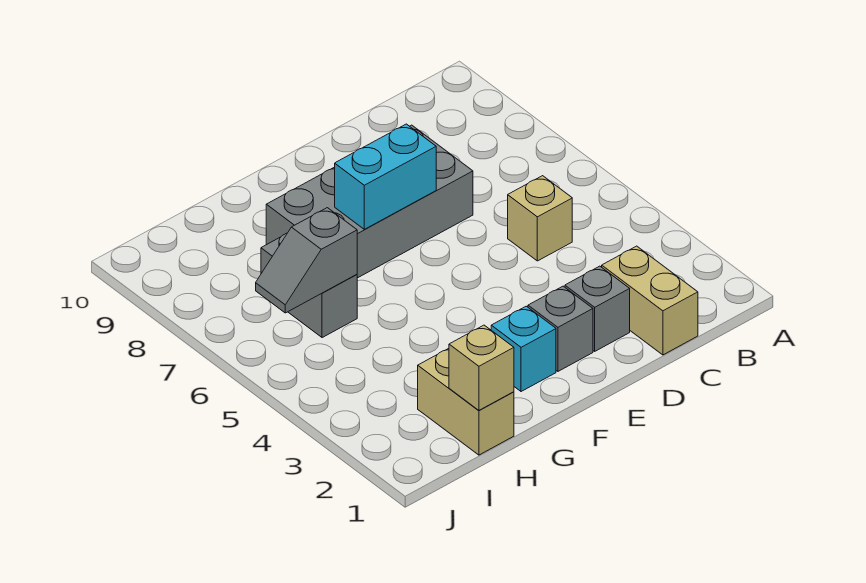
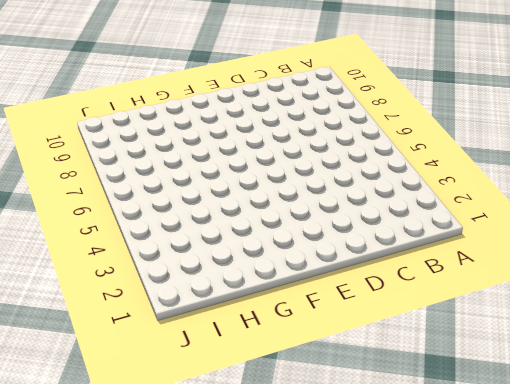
none -> tan 1x2 brick [602,246,698,355]
none -> tan 1x1 brick [508,176,572,261]

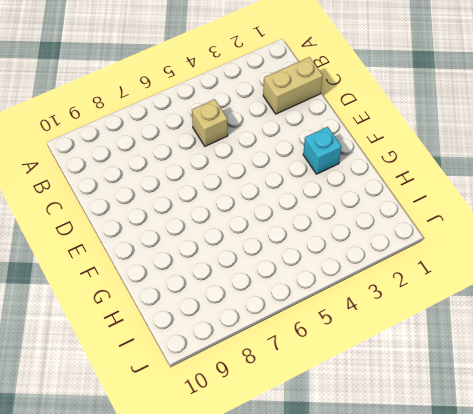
none -> grey 1x1 brick [565,266,630,351]
none -> grey 2x4 brick [266,125,473,278]

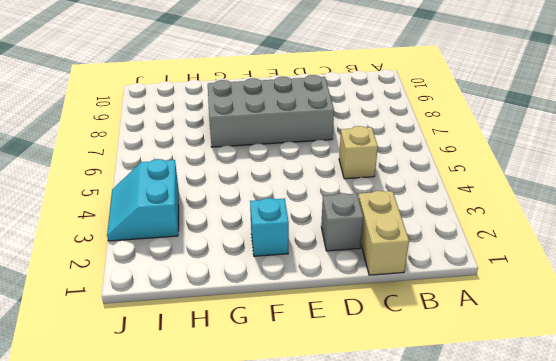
cyan 2x2 slope [107,159,179,241] -> none
none -> grey 1x1 brick [528,286,593,371]
none -> tan 1x2 brick [418,348,514,455]

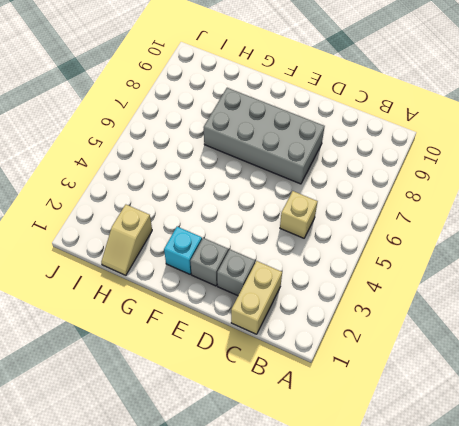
tan 1x2 slope [101,205,152,275] -> tan 1x2 brick [418,348,514,455]
none -> grey 1x2 brick [261,233,357,338]
none -> cyan 1x2 brick [335,124,436,229]

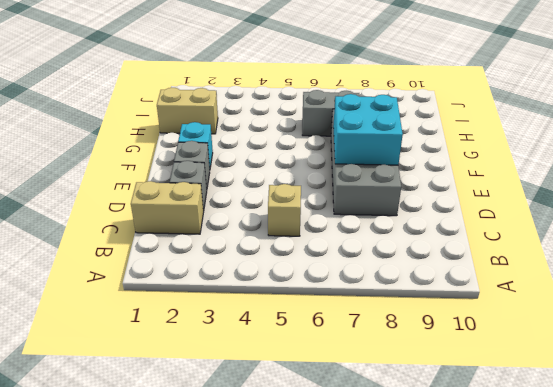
cyan 2x2 brick [333,94,403,165] -> cyan 1x2 brick [335,124,436,229]
none -> tan 1x1 brick [449,325,514,410]
none -> grey 1x2 slope [256,208,357,313]

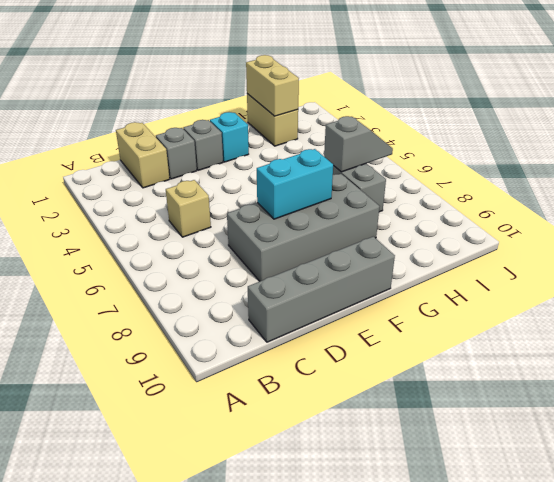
grey 1x4 brick [248,236,395,342] -> none
tan 1x2 brick [246,55,299,116] -> tan 1x1 brick [449,325,514,410]

